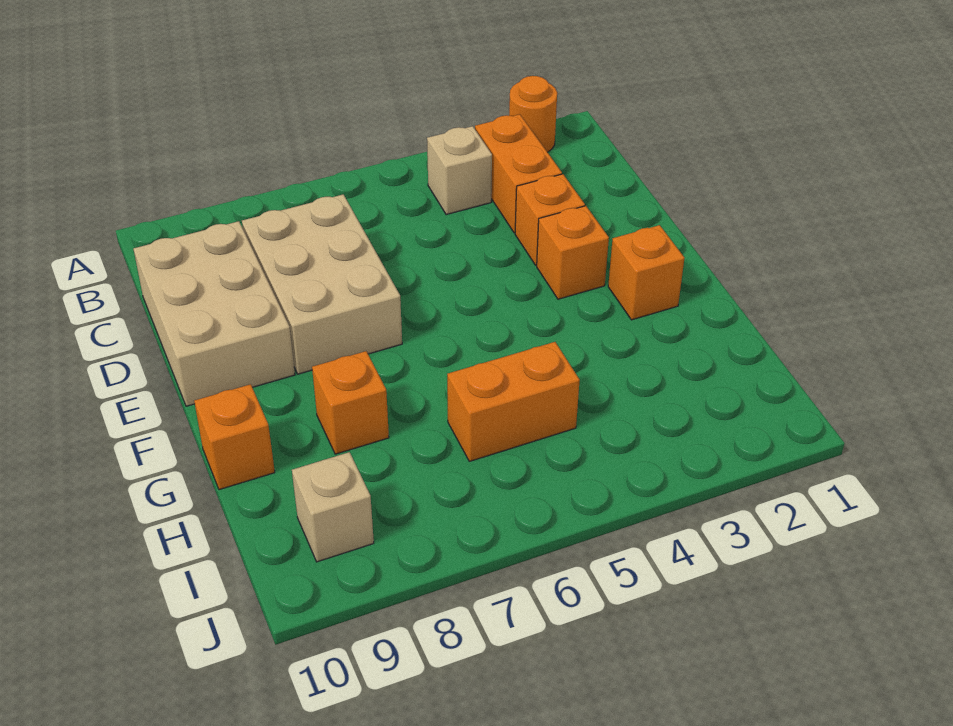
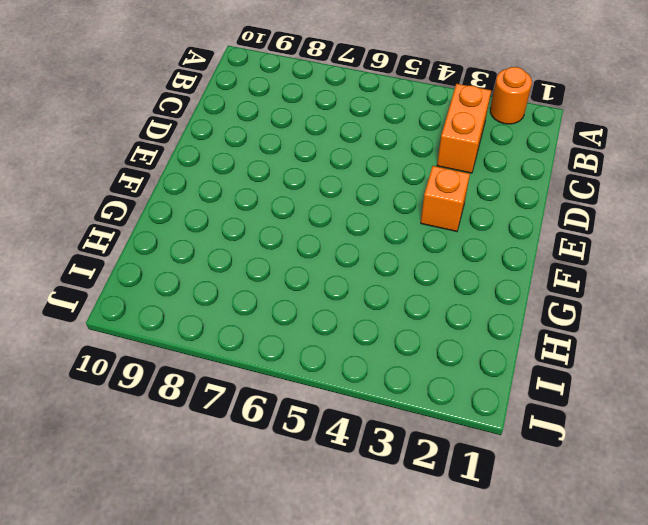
none -> tan 1x1 brick [427,126,492,215]
none -> tan 2x3 brick [242,194,402,374]
none -> tan 2x3 brick [134,221,295,406]

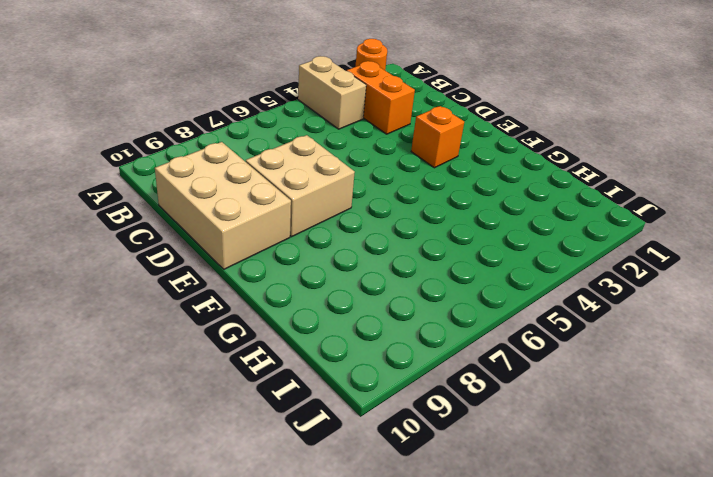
tan 1x2 brick [298,56,366,129] -> tan 1x1 brick [427,126,492,215]
tan 2x2 brick [246,135,355,237] -> tan 2x3 brick [242,194,402,374]
none -> orange 1x1 brick [515,174,585,265]
none -> orange 1x1 brick [608,225,684,320]
none -> orange 1x1 brick [312,351,389,454]

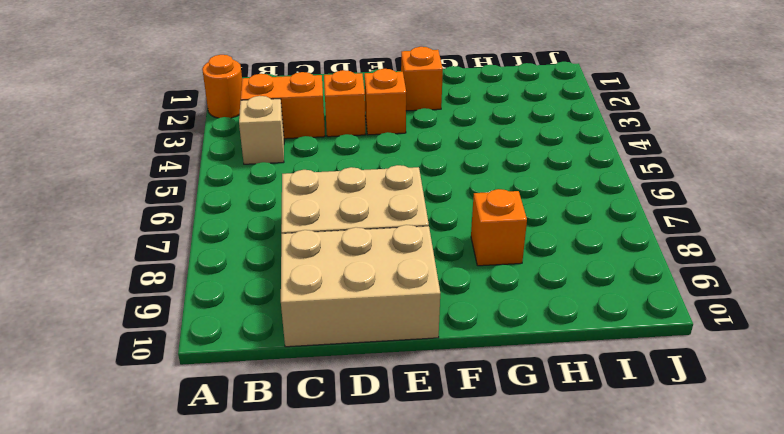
none -> orange 1x1 brick [194,384,275,490]
none -> orange 1x2 brick [447,342,580,461]
none -> tan 1x1 brick [292,452,374,562]

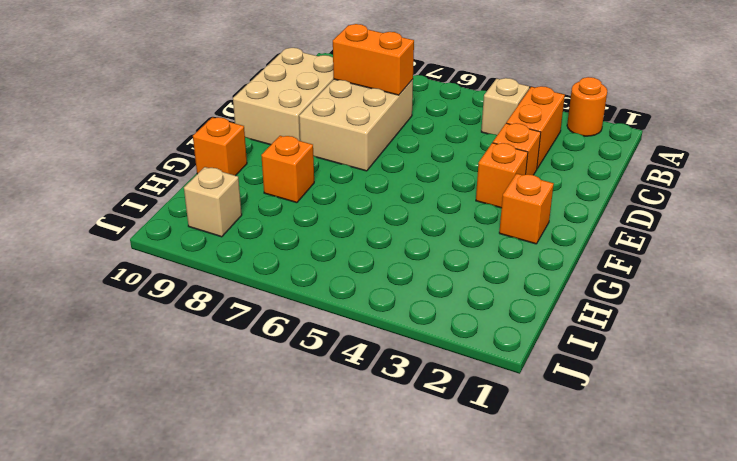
orange 1x2 brick [333,24,414,95] -> orange 1x2 brick moved to [447,342,580,461]

